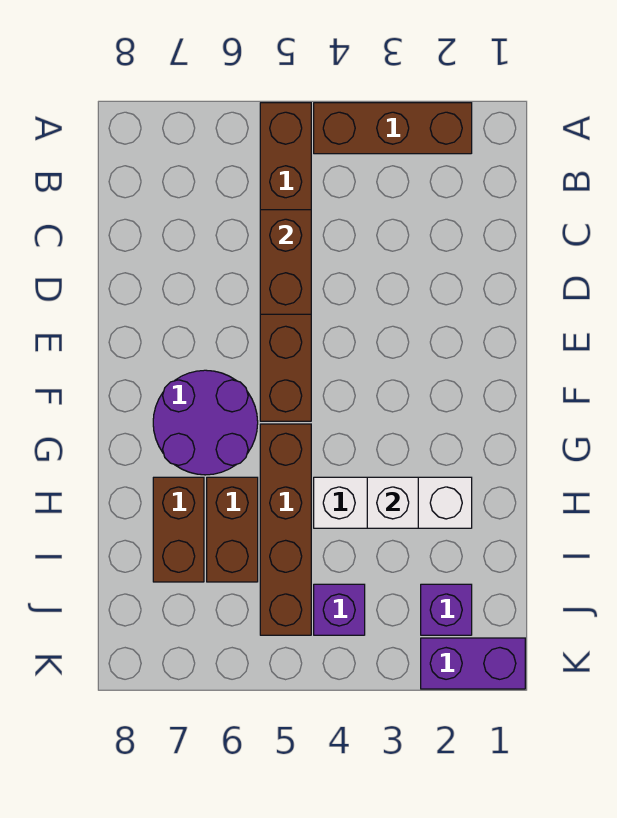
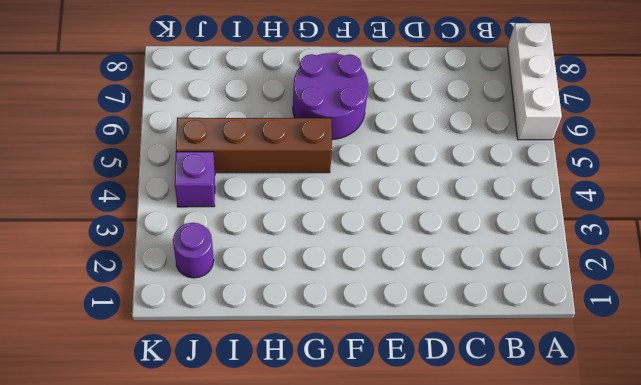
white 1x3 brick [508,23,562,140] -> white 1x3 brick moved to [314,477,472,528]
purple 1x1 round brick [173,223,214,278] -> purple 1x1 brick [421,584,472,635]
none -> brown 1x3 brick [314,103,472,154]
none -> brown 1x6 brick [260,103,311,421]
none -> brown 1x2 brick [207,477,258,582]

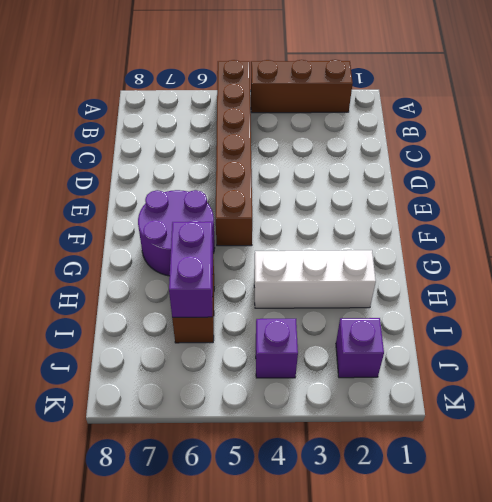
purple 1x2 brick [169,222,213,317] -> purple 1x2 brick turned to [421,638,525,689]
none -> brown 1x4 brick [260,424,311,635]
none -> brown 1x2 brick [153,477,204,582]
none -> brown 1x2 brick [260,210,311,314]

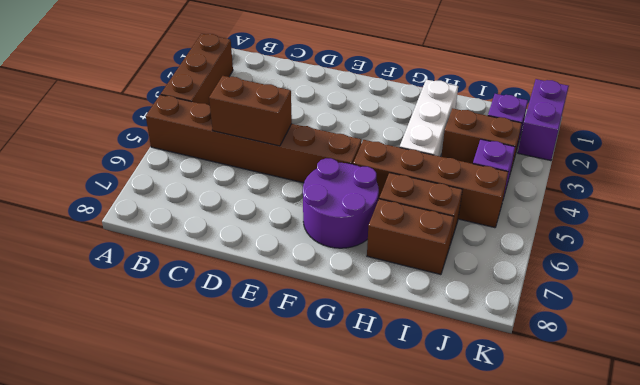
brown 1x2 brick [441,108,522,173] -> none
none -> white 1x1 brick [367,477,418,528]

